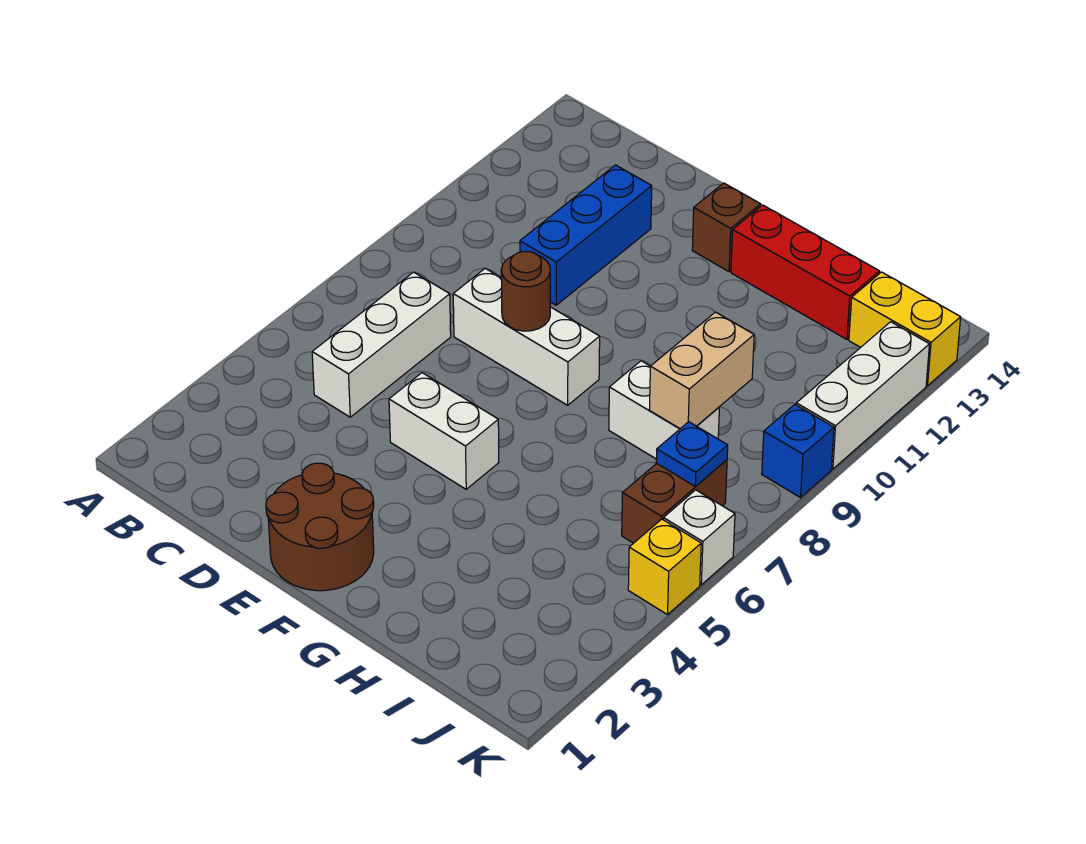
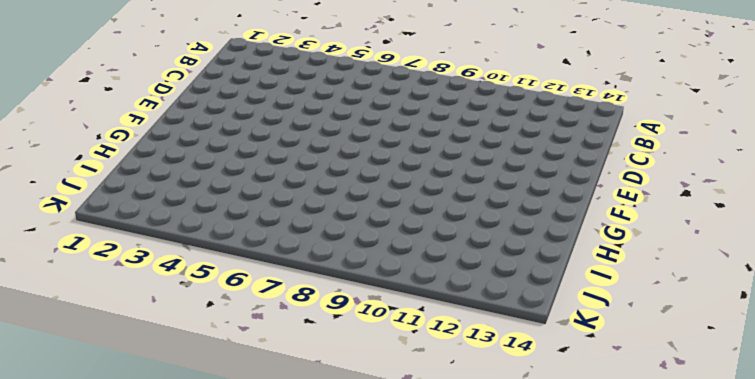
none -> white 1x3 brick [312,272,451,417]
none -> white 1x3 brick [453,268,600,405]
none -> blue 1x3 brick [520,165,652,305]

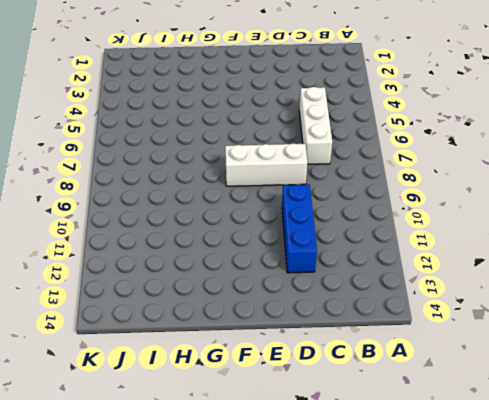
none -> brown 2x2 round brick [266,463,374,591]
none -> white 1x2 brick [389,373,499,489]
none -> brown 1x1 brick [692,183,761,272]

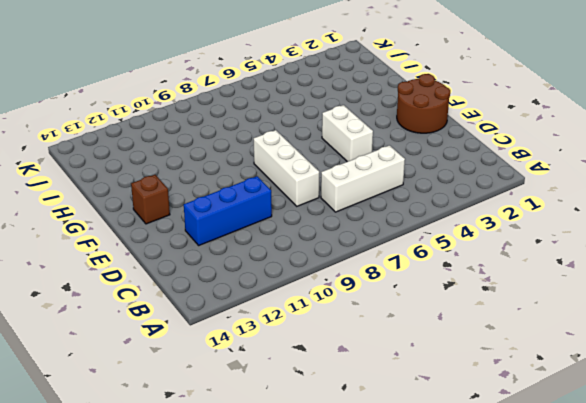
none -> red 1x3 brick [731,205,879,339]
none -> white 1x2 brick [609,361,719,459]
none -> brown 1x2 brick [622,460,727,543]

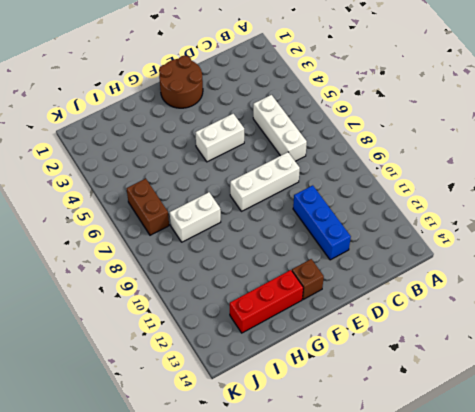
none -> yellow 1x2 brick [849,272,961,386]
none -> yellow 1x1 brick [628,519,701,615]
none -> white 1x1 brick [663,490,735,585]

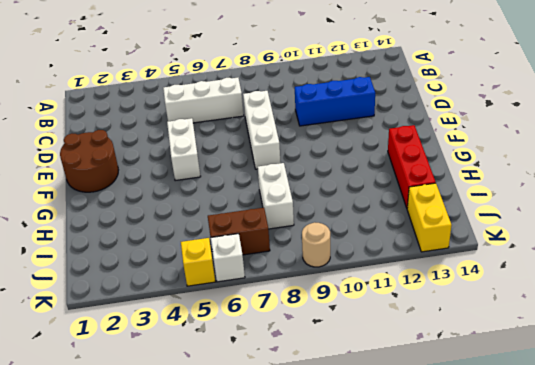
tan 1x1 round brick [302,222,330,267] -> blue 1x1 brick [762,405,834,497]
none -> brown 1x1 brick [692,183,761,272]
none -> white 1x3 brick [796,322,929,469]
none -> brown 1x1 round brick [501,252,550,331]

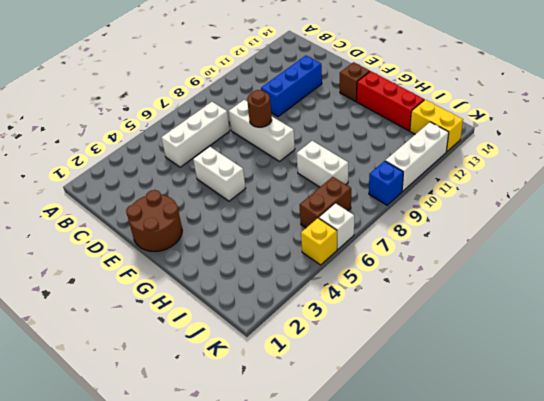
none -> tan 1x2 brick [649,312,754,429]
none -> blue 1x1 plate [656,422,728,487]

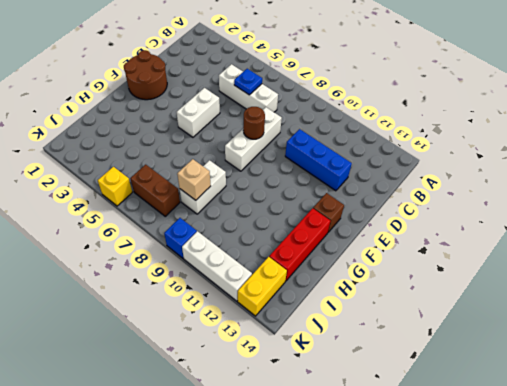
blue 1x1 plate [234,69,262,95] -> blue 1x1 plate moved to [656,422,728,487]
tan 1x1 brick [177,159,211,200] -> tan 1x2 brick [649,312,754,429]
none -> white 1x1 brick [663,490,735,585]

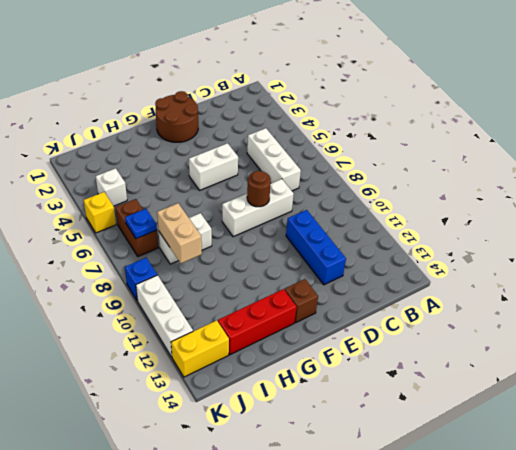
white 1x1 brick [96,168,127,206] -> white 1x1 brick moved to [663,490,735,585]

